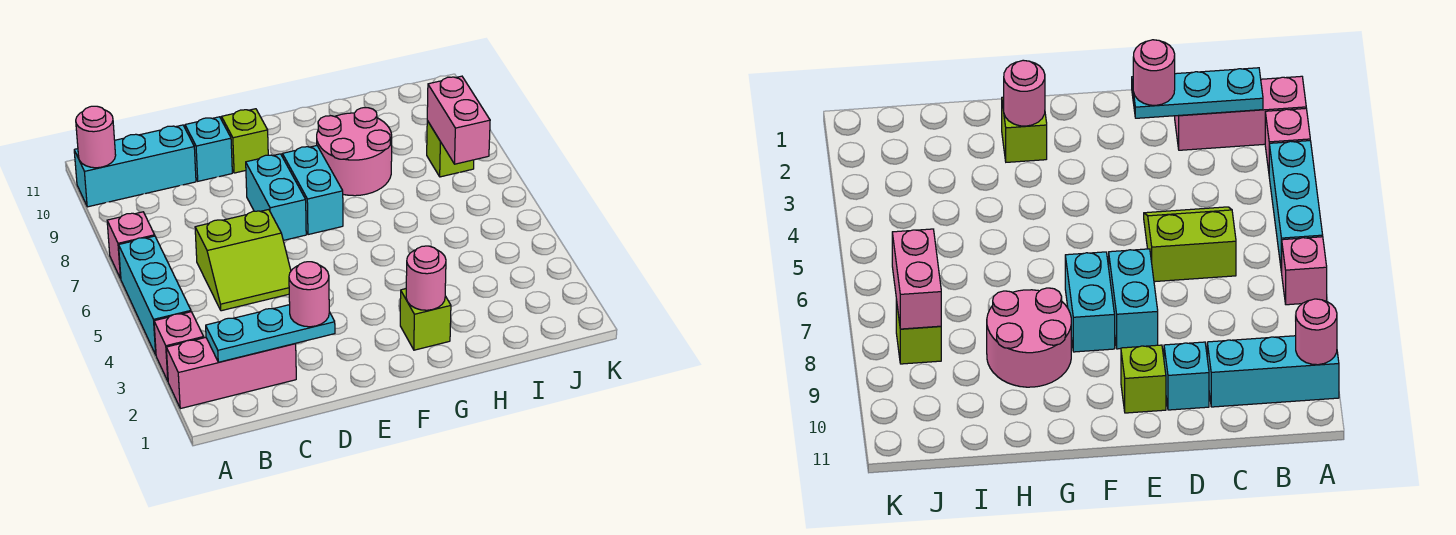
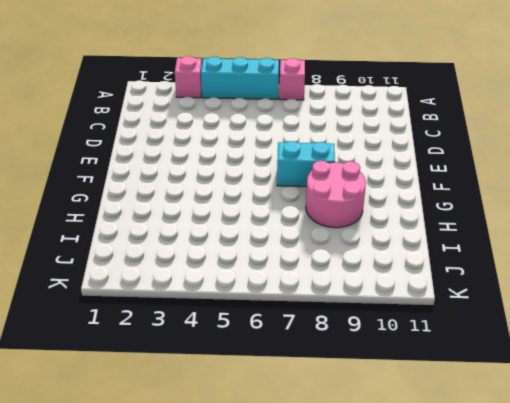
none -> pink 1x3 brick [166,338,296,409]
none -> cyan 1x3 brick [74,125,196,207]
none -> lime 2x2 slope [195,210,291,311]

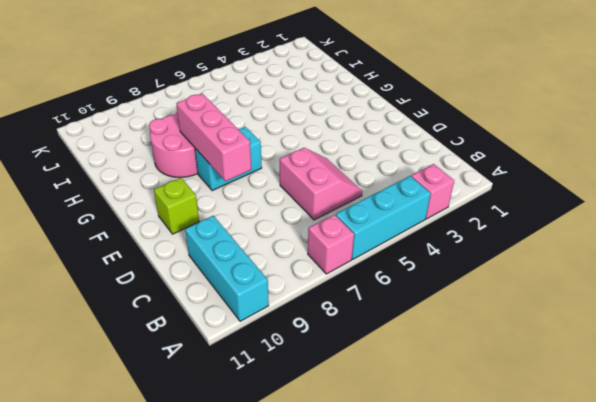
pink 2x2 slope [280,148,362,220] -> lime 2x2 slope [195,210,291,311]
pink 1x3 brick [176,93,251,181] -> pink 1x3 brick moved to [166,338,296,409]
none -> cyan 1x1 brick [185,117,232,181]
none -> cyan 1x2 brick [246,154,306,240]
none -> lime 1x1 brick [400,289,451,350]

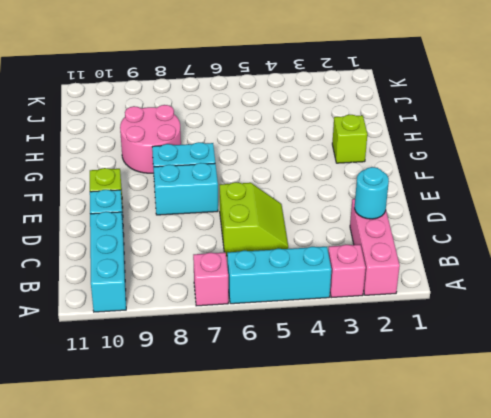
cyan 1x1 round brick [355,167,389,219] -> cyan 1x3 plate [206,305,335,362]
none -> lime 1x1 brick [427,121,474,177]
none -> pink 1x1 round brick [76,106,116,168]
none -> pink 1x1 round brick [406,246,446,310]

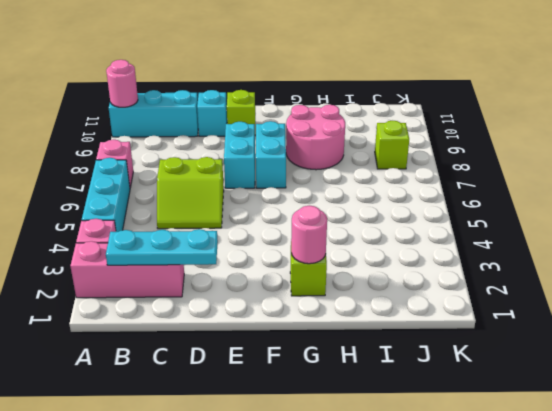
none -> pink 1x2 brick [427,76,490,164]
none -> pink 1x1 round brick [289,262,329,327]

